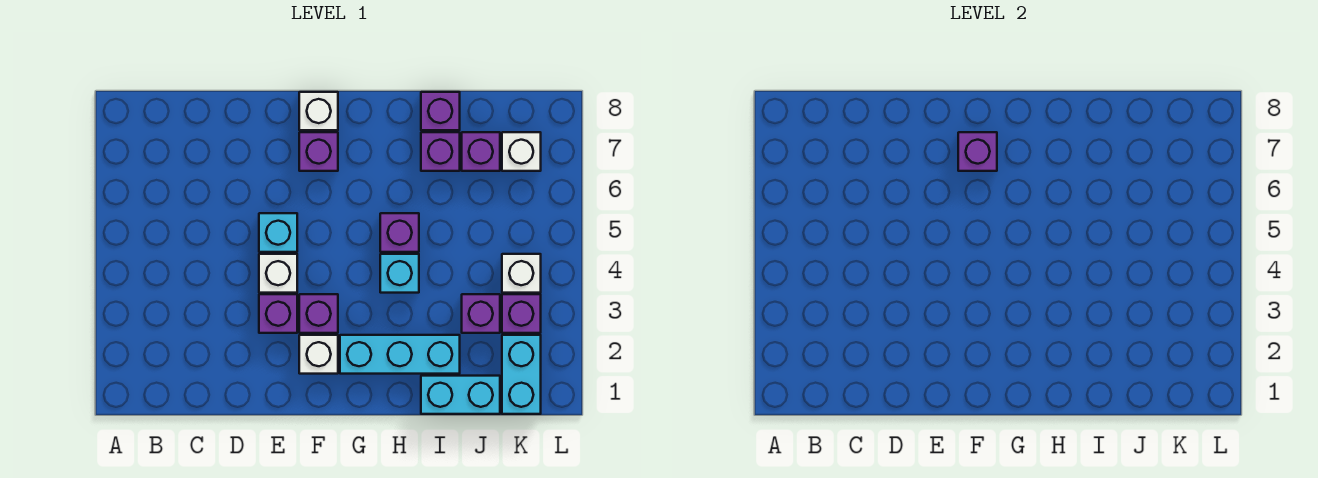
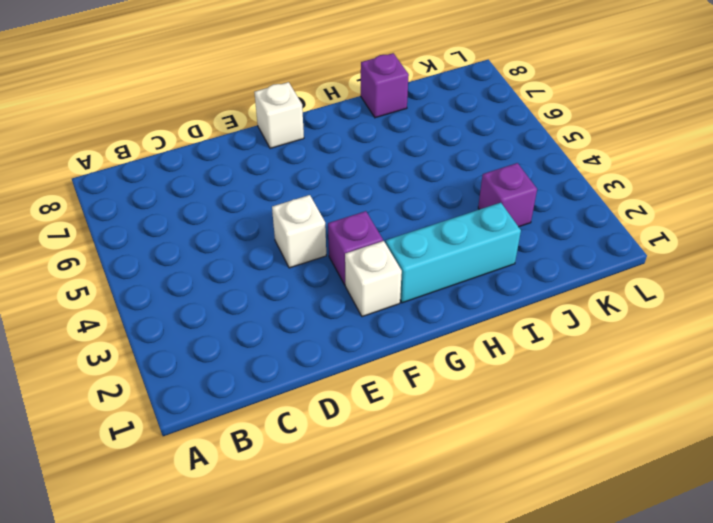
none -> purple 1x1 brick [259,294,297,333]
none -> cyan 1x1 brick [259,213,297,252]
none -> purple 1x1 brick [299,132,338,171]

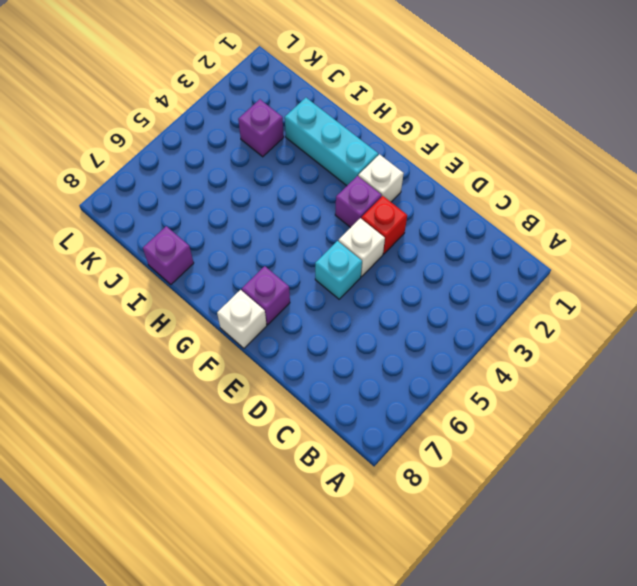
red 1x1 brick [361,196,407,254] -> purple 1x1 brick [259,294,297,333]
none -> cyan 1x1 brick [380,254,419,293]
none -> purple 1x1 brick [380,213,419,252]
none -> cyan 1x2 brick [421,376,500,414]

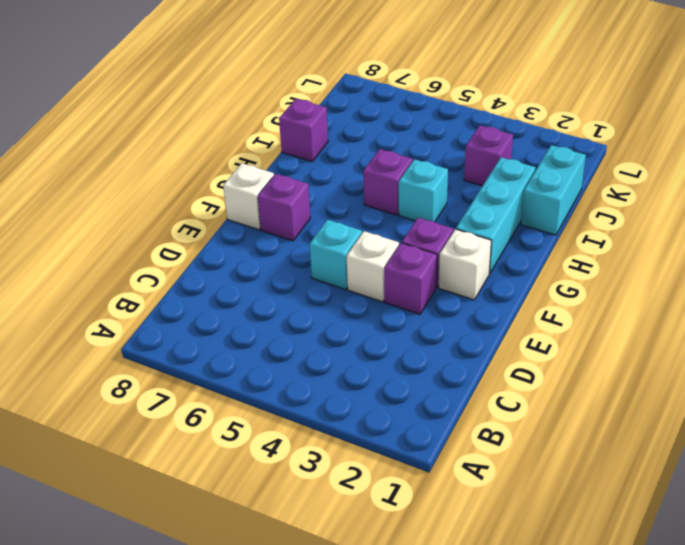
none -> purple 1x1 brick [421,132,460,171]
none -> purple 1x1 brick [462,132,500,171]
none -> cyan 1x2 brick [502,335,541,414]

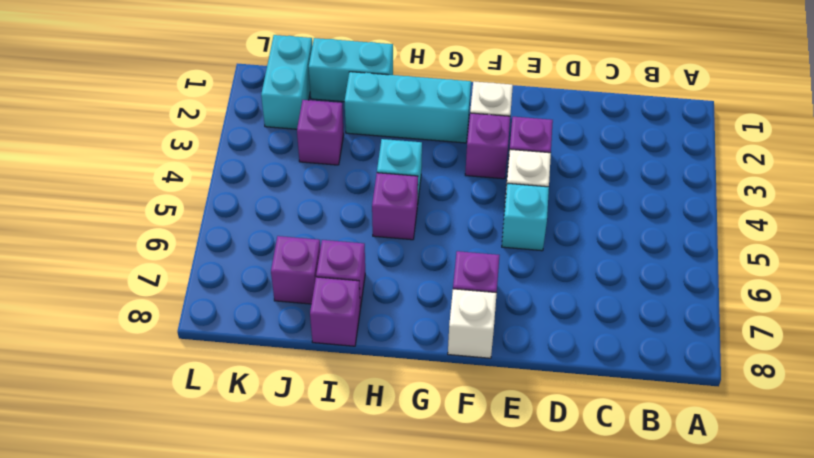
none -> purple 1x1 brick [502,294,541,333]
none -> white 1x1 brick [502,254,541,293]
none -> white 1x1 brick [502,132,541,171]

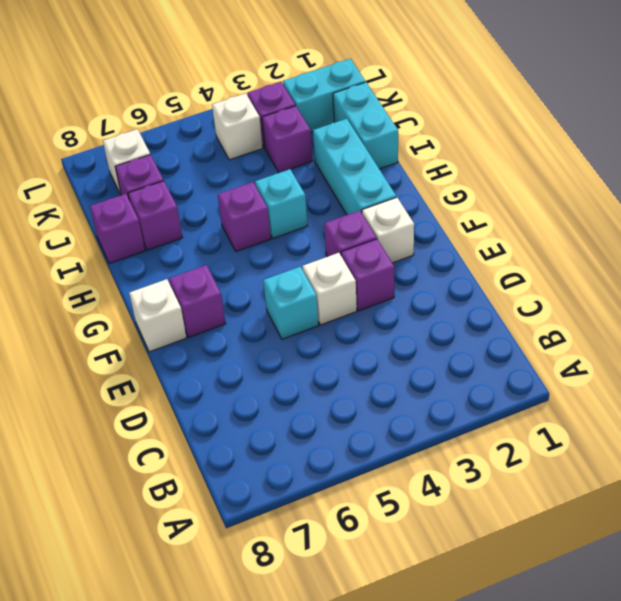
none -> purple 1x1 brick [958,132,997,171]

